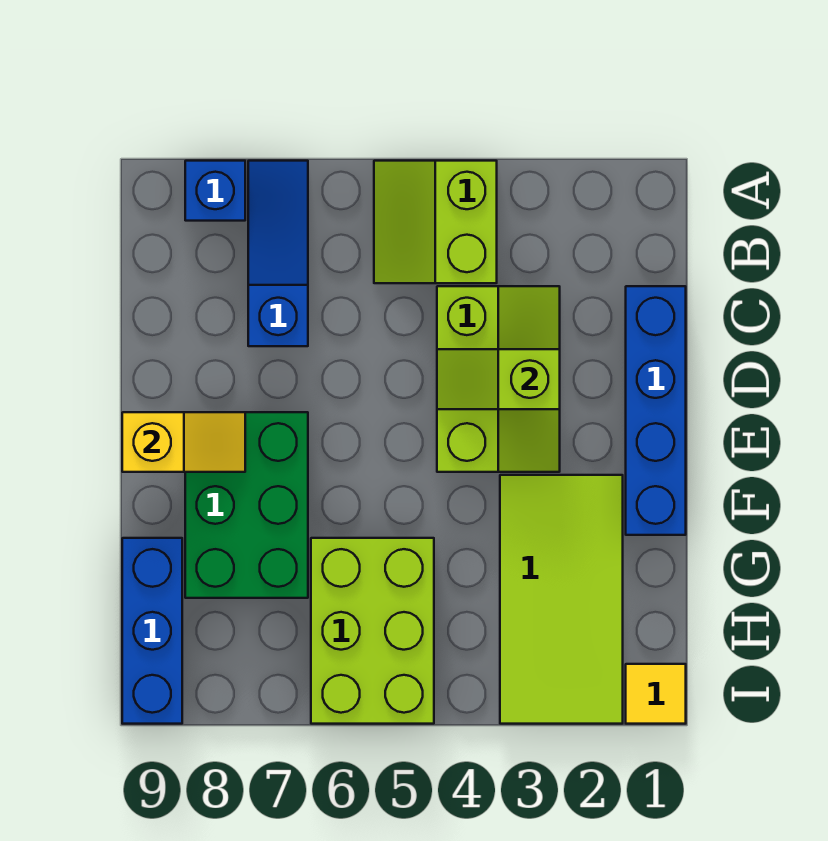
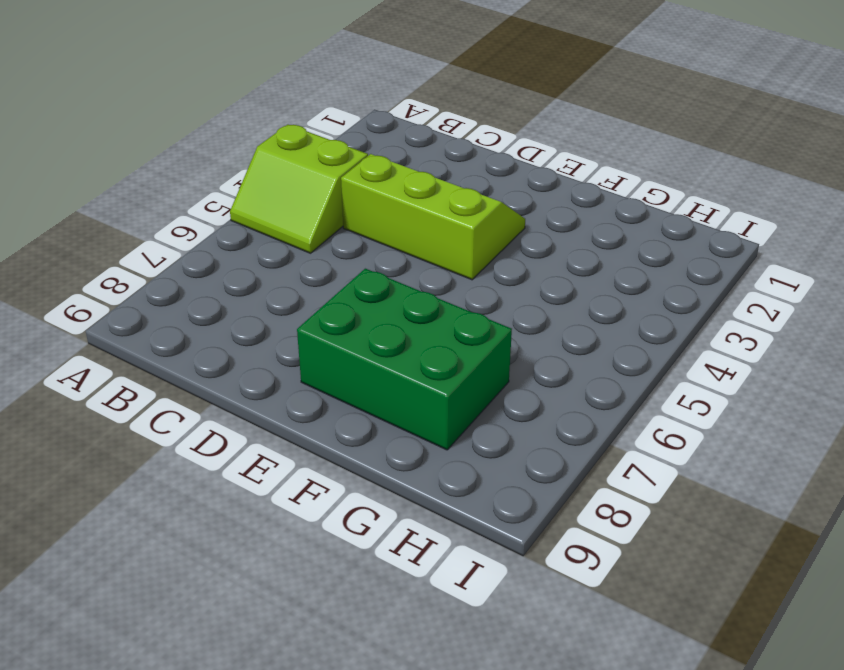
none -> blue 1x3 slope [248,161,308,346]
none -> blue 1x1 brick [185,161,245,221]
none -> blue 1x4 brick [626,286,686,535]

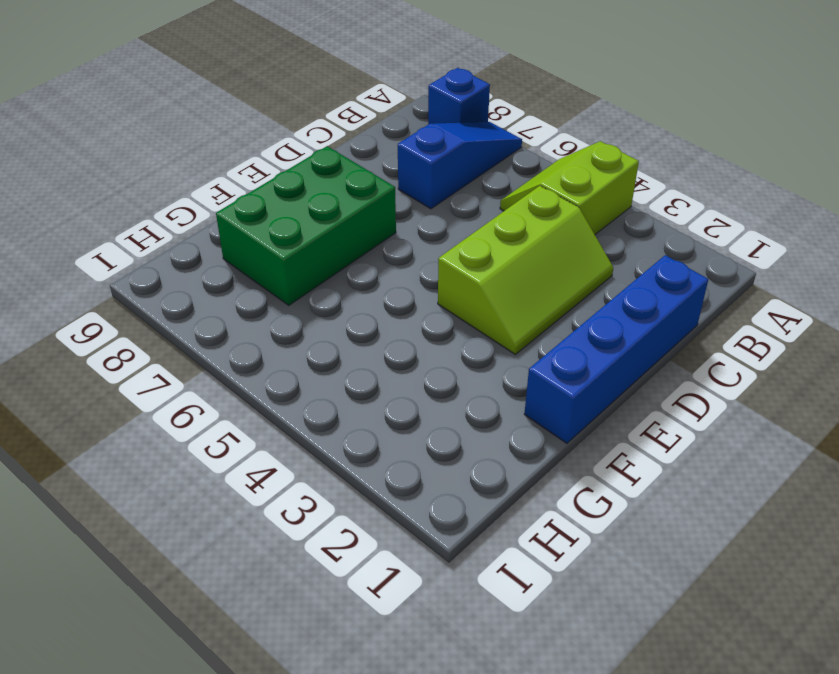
none -> lime 2x4 tile [500,475,623,724]
none -> lime 2x3 brick [311,538,434,724]
none -> blue 1x3 brick [122,538,182,724]

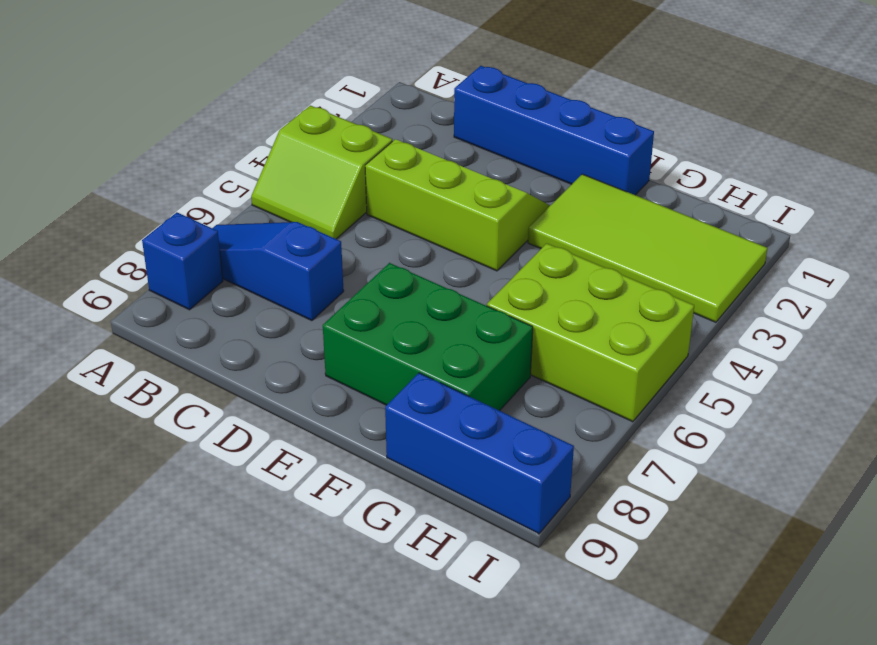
none -> yellow 1x1 tile [626,664,686,724]
none -> lime 1x2 slope [437,349,560,409]
none -> yellow 1x2 slope [122,412,245,472]

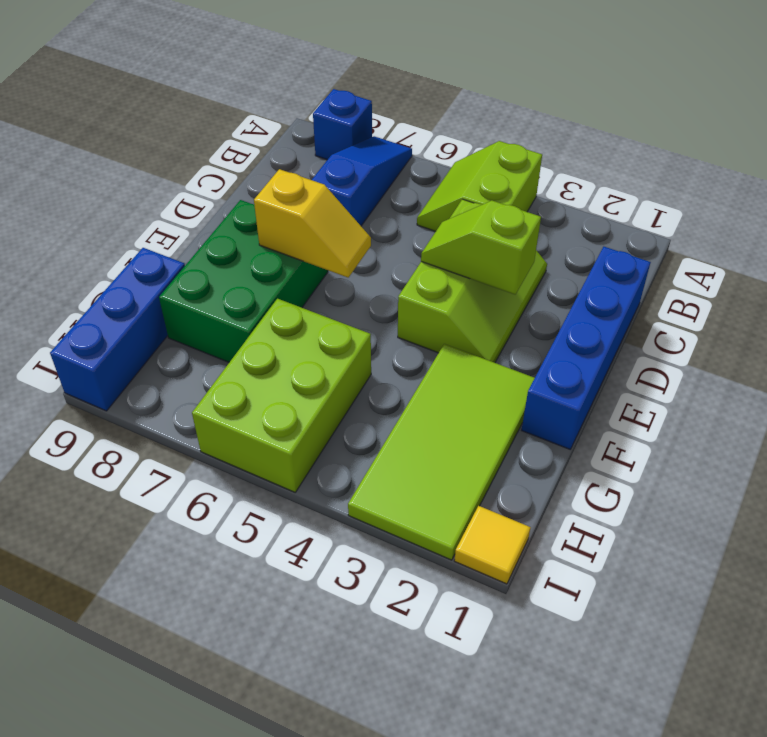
yellow 1x2 slope [254,169,371,277] -> yellow 1x2 slope moved to [122,412,245,472]

